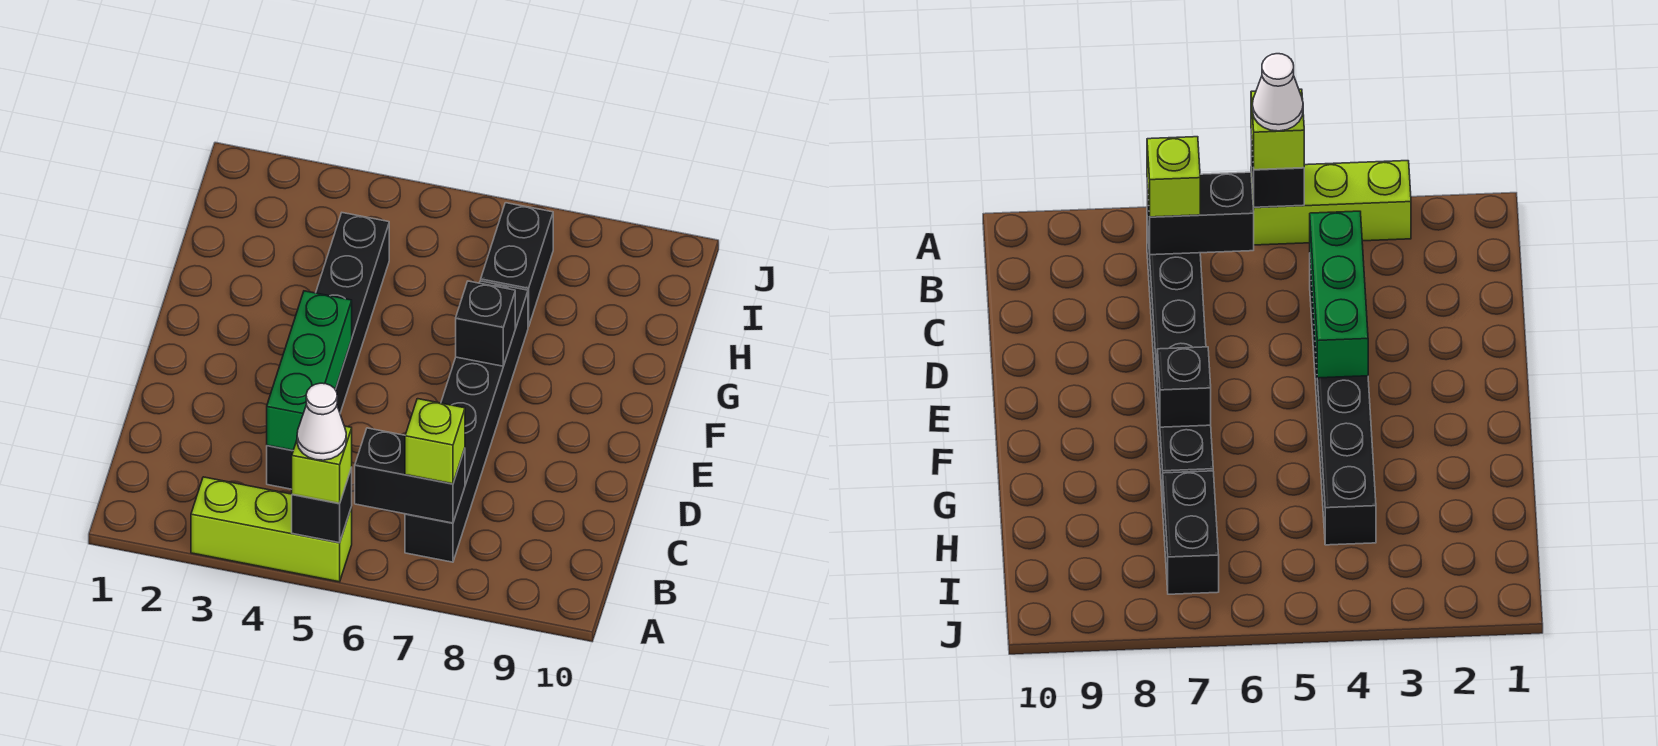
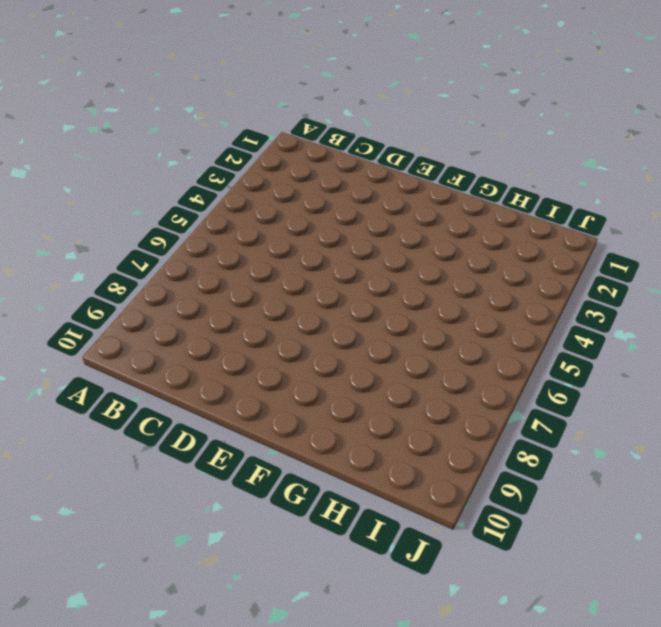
none -> lime 1x3 brick [191,477,352,582]
none -> black 1x6 brick [405,281,528,562]

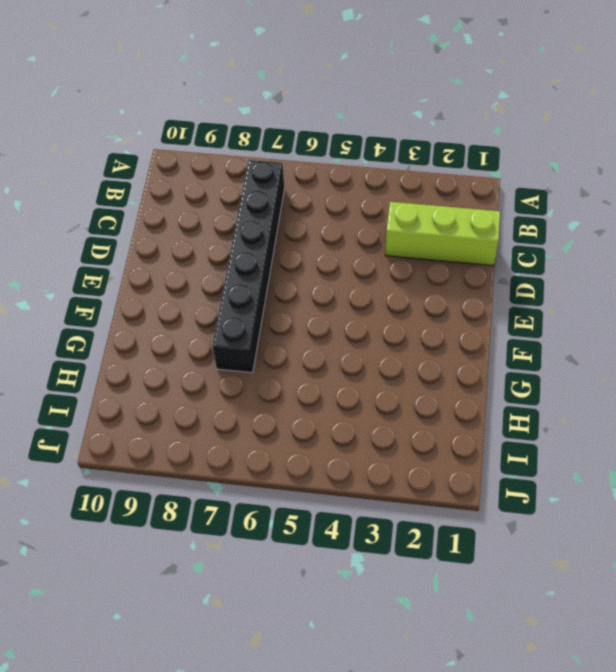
lime 1x3 brick [385,202,500,266] -> lime 1x3 brick moved to [191,477,352,582]
none -> black 1x6 brick [267,213,389,489]
none -> black 1x2 brick [481,203,553,327]

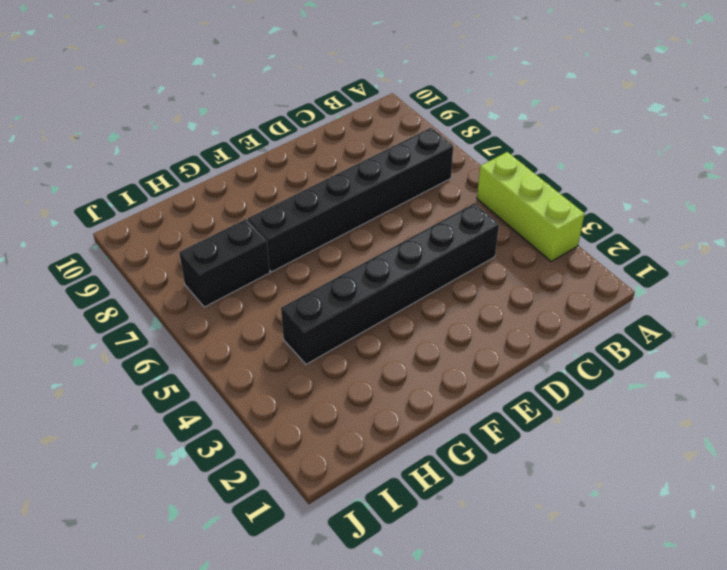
none -> black 1x1 brick [292,468,352,543]
none -> black 1x2 brick [355,428,465,523]

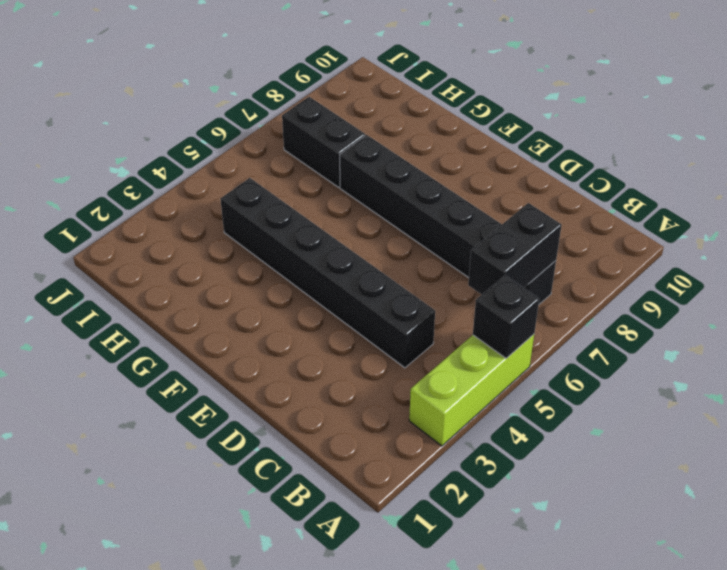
none -> green 1x3 brick [267,291,352,450]
none -> black 1x1 brick [456,281,515,366]

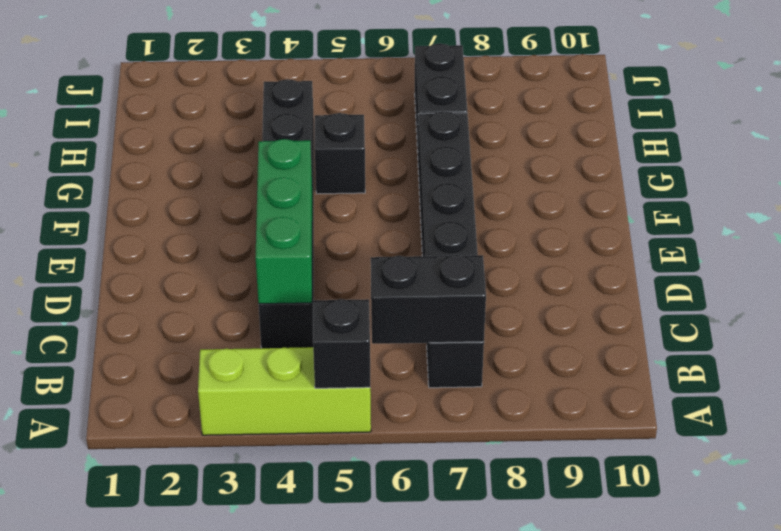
black 1x1 brick [315,113,365,194] -> black 1x1 brick moved to [456,281,515,366]
none -> lime 1x1 brick [292,426,352,503]
none -> lime 1x1 brick [405,399,465,484]

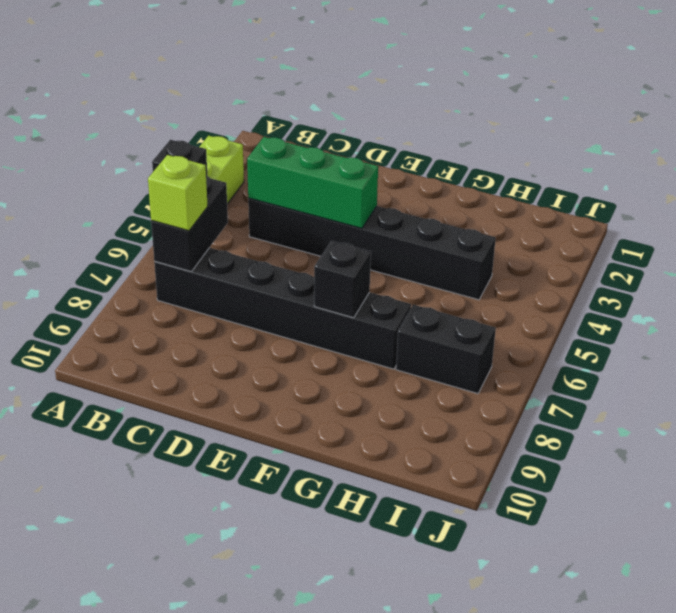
none -> lime 1x1 brick [292,426,352,503]
none -> white 1x1 cone [297,383,346,460]

